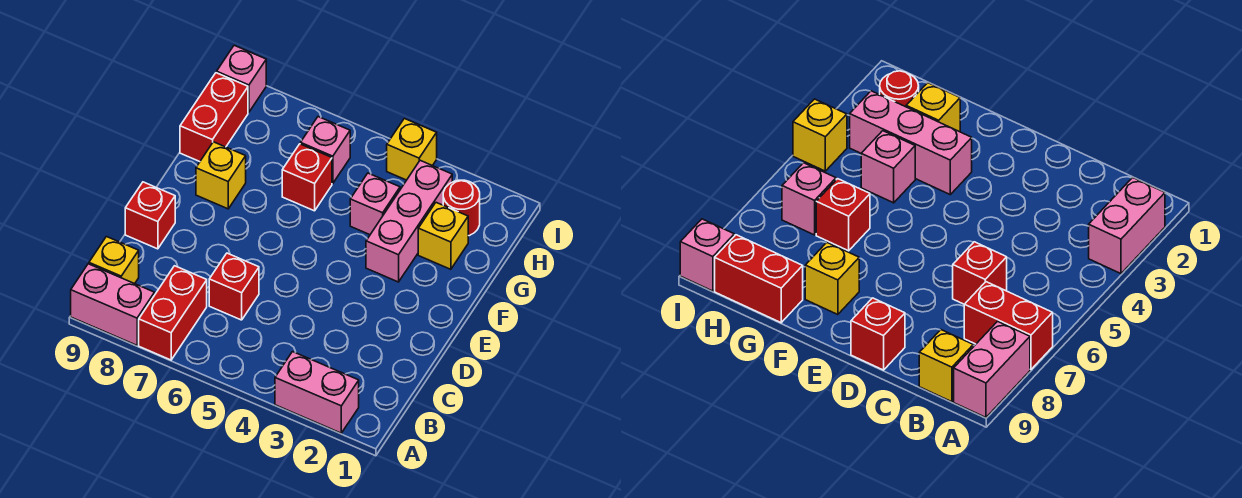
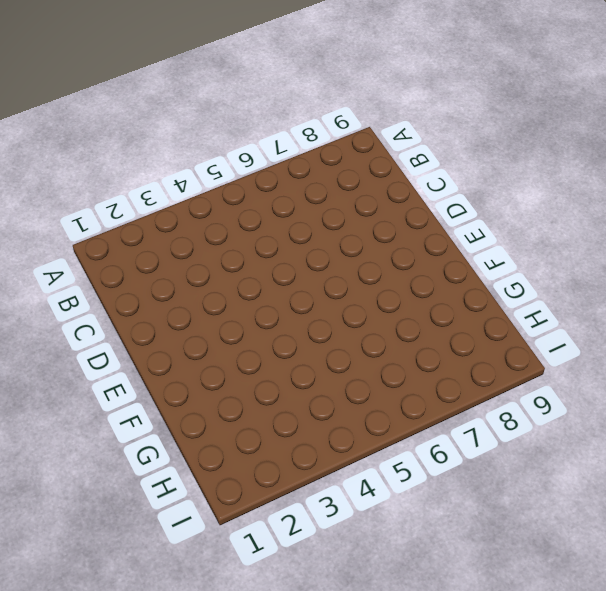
none -> pink 1x2 brick [275,352,359,433]
none -> red 1x2 brick [139,266,207,360]
none -> pink 1x2 brick [71,264,155,345]

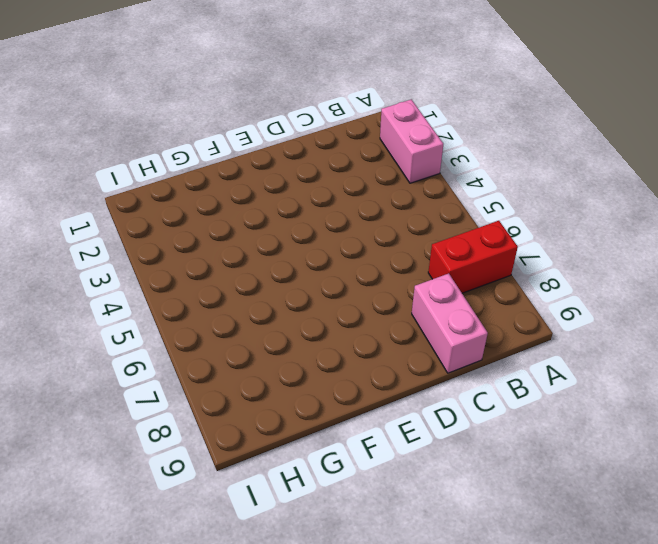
pink 1x2 brick [412,273,488,373] -> pink 1x2 brick moved to [71,264,155,345]
none -> yellow 1x1 brick [89,237,139,284]
none -> red 1x1 brick [209,253,259,320]
none -> red 1x1 brick [125,182,175,249]

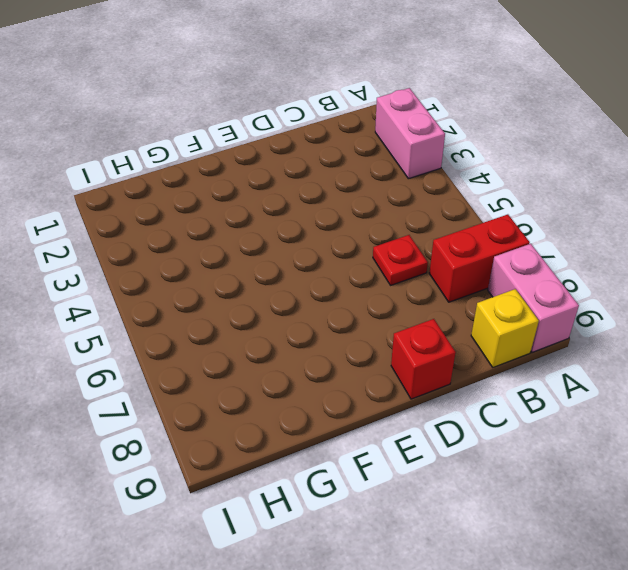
red 1x1 plate [373,235,428,285] -> red 1x1 brick [209,253,259,320]
none -> pink 1x3 brick [366,160,452,282]
none -> yellow 1x1 brick [196,142,246,209]
none -> yellow 1x1 brick [418,203,468,269]

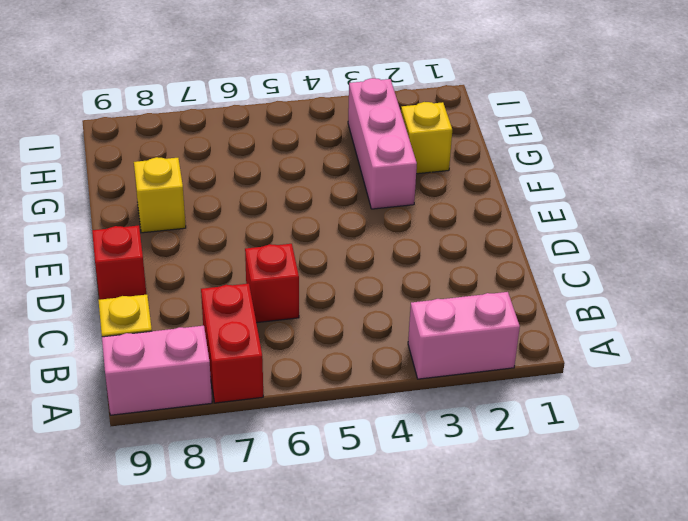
none -> pink 1x1 brick [350,173,400,235]
none -> red 1x1 brick [282,144,332,211]
none -> red 1x2 brick [180,73,248,162]

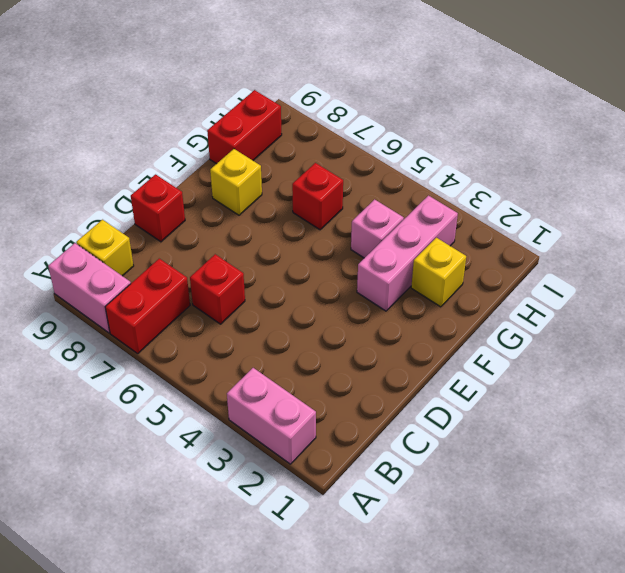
none -> red 1x1 round brick [443,180,480,236]
none -> pink 1x1 brick [300,117,350,184]
none -> yellow 1x1 brick [387,118,437,180]

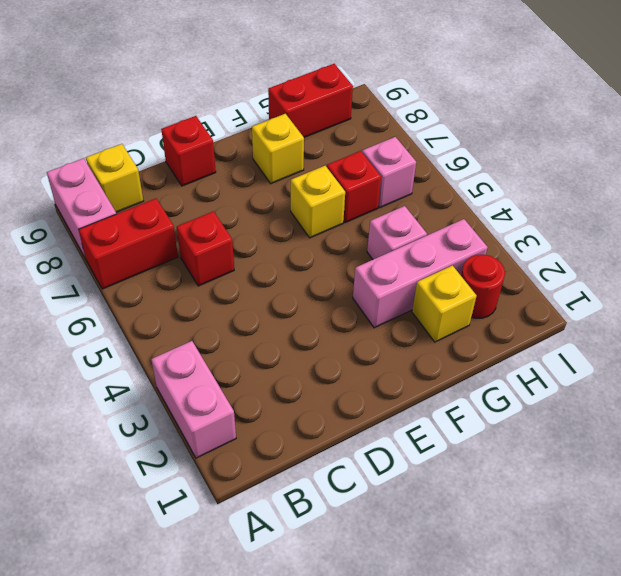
yellow 1x1 brick [291,166,345,238] -> yellow 1x1 brick moved to [387,118,437,180]
none -> pink 1x1 brick [217,45,266,112]

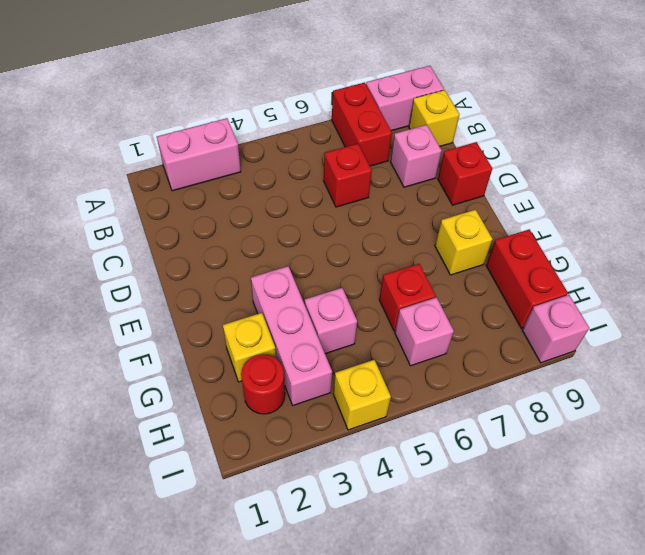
pink 1x1 brick [390,125,442,187] -> none

